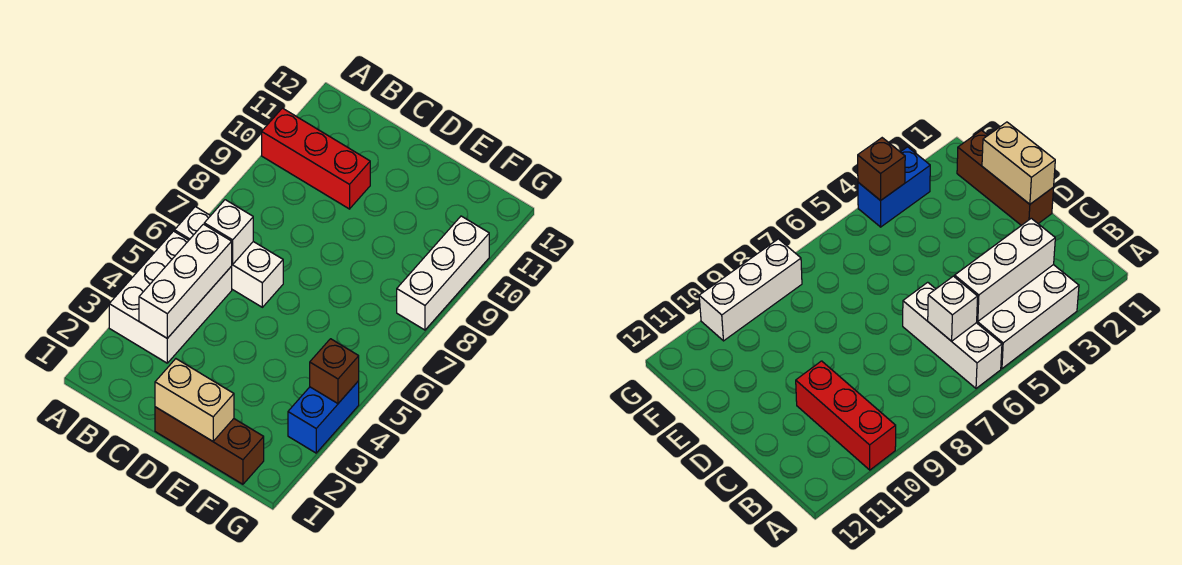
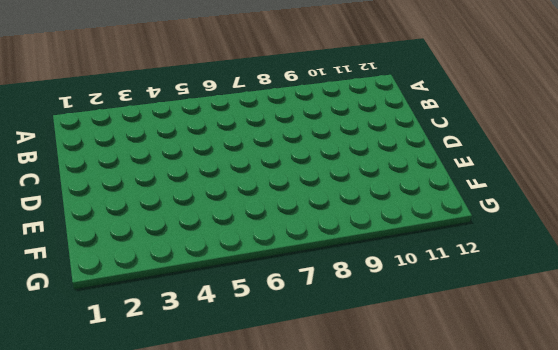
none -> white 2x3 brick [109,231,232,363]
none -> white 1x3 brick [175,207,283,307]

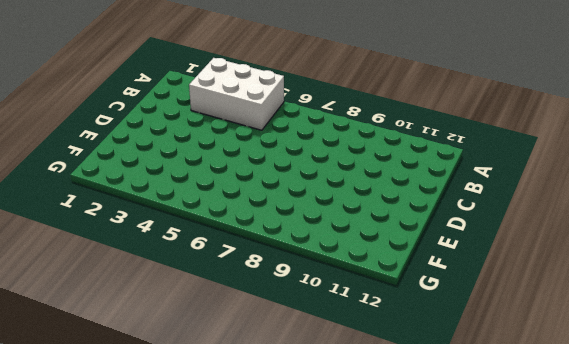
none -> white 1x3 brick [175,207,283,307]
none -> red 1x3 brick [262,108,370,209]

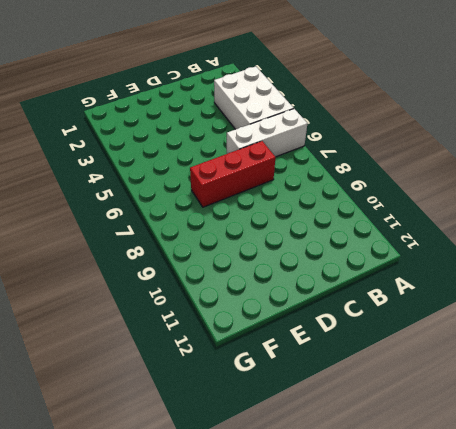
red 1x3 brick [190,141,276,207] -> red 1x3 brick moved to [262,108,370,209]
none -> brown 1x3 brick [155,407,264,484]
none -> blue 1x2 brick [288,381,359,453]

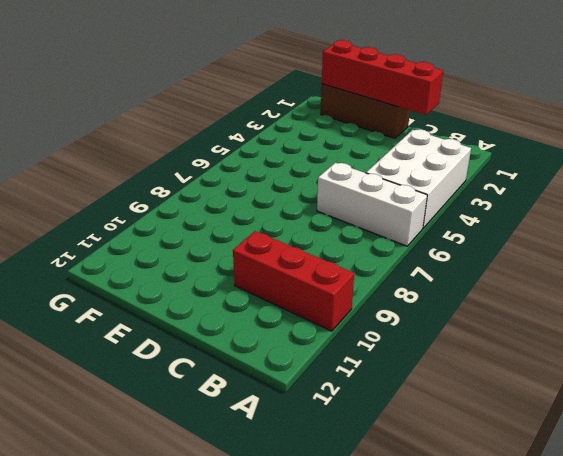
red 1x4 brick [322,40,443,115] -> tan 1x2 brick [155,359,234,441]
none -> blue 1x2 brick [288,381,359,453]
none -> white 1x3 brick [397,216,489,330]

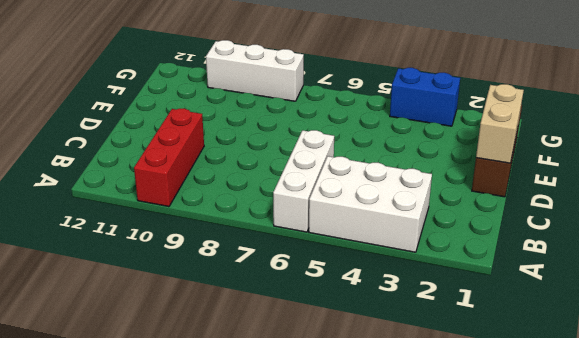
none -> white 1x3 brick [139,224,232,338]
none -> white 1x1 brick [204,200,253,265]

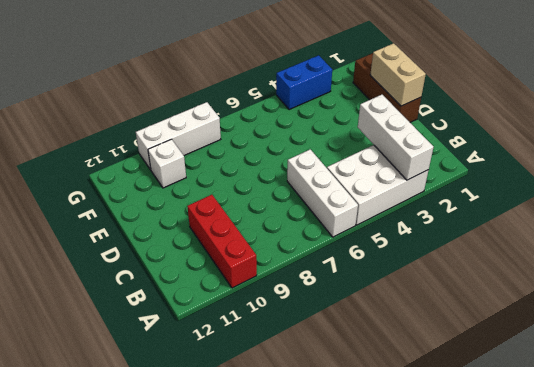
white 1x3 brick [358,95,434,180] -> white 1x3 brick turned to [139,224,232,338]
white 1x1 brick [148,139,186,188] -> white 1x1 brick moved to [204,200,253,265]
none -> brown 1x1 brick [310,339,359,403]

